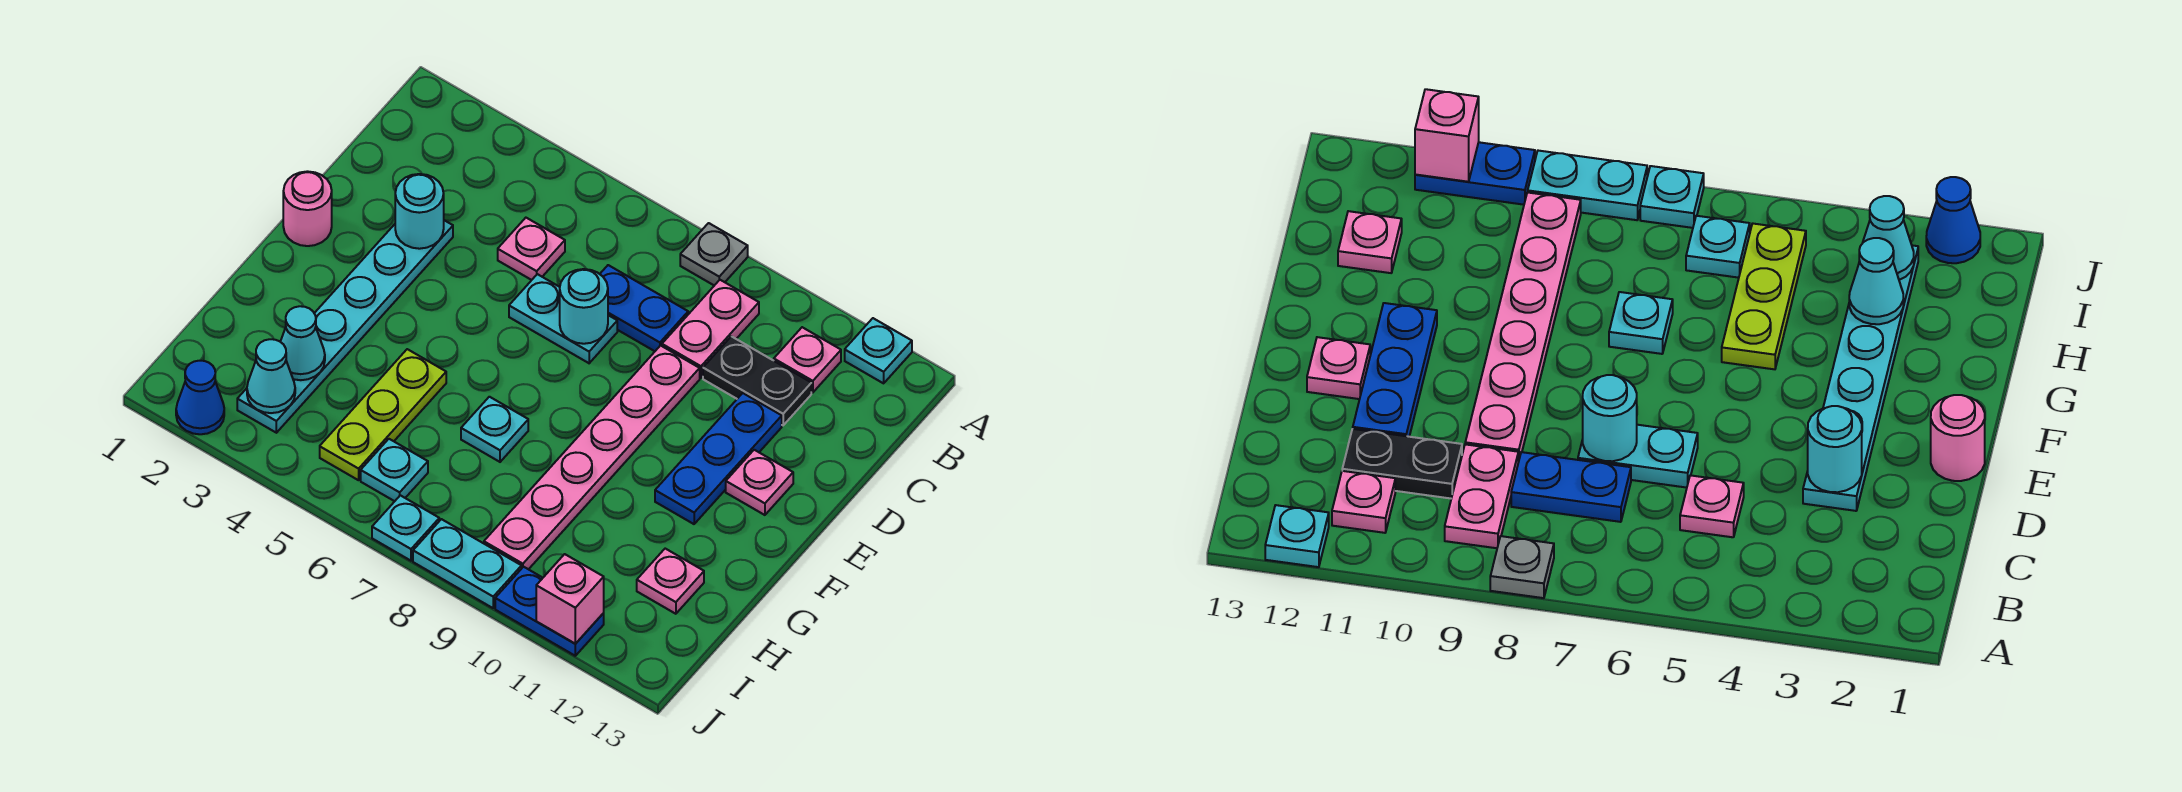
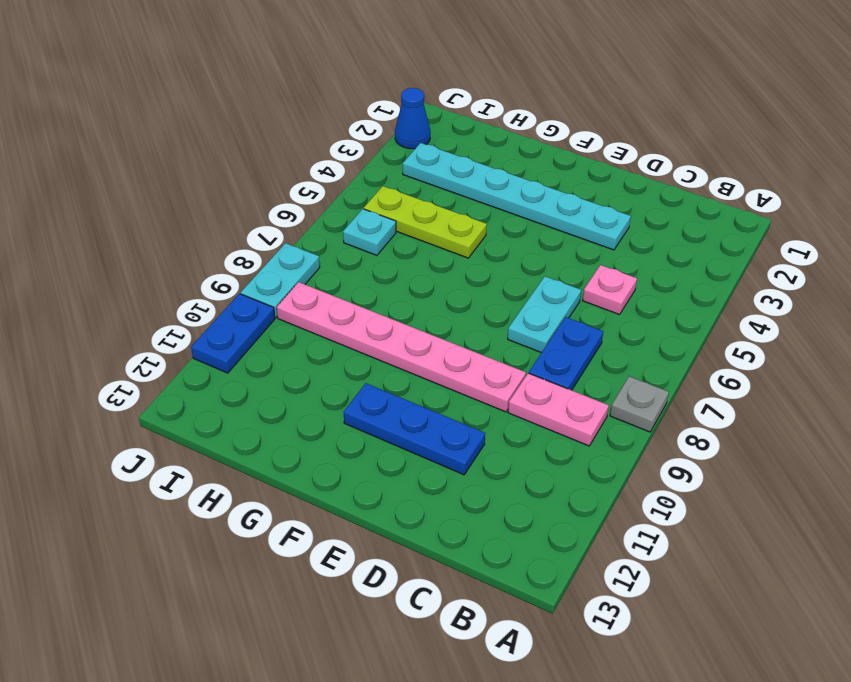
none -> cyan 1x1 plate [845,318,912,383]
none -> pink 1x1 plate [774,327,841,393]
none -> black 1x2 plate [703,336,811,425]

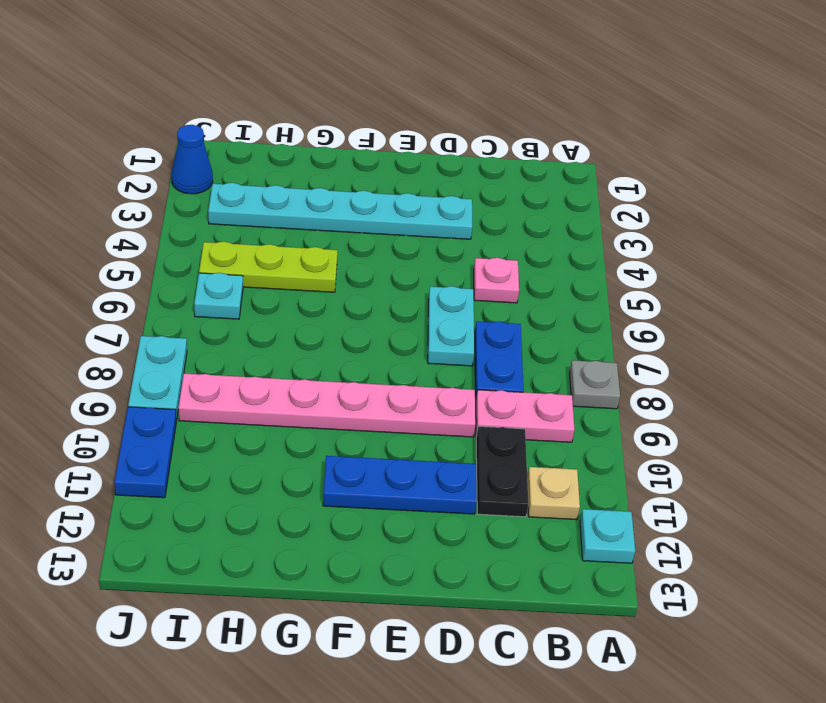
tan 1x1 plate [527,467,580,520] -> pink 1x1 plate [774,327,841,393]
none -> pink 1x1 round brick [283,171,332,246]
none -> pink 1x1 plate [726,450,793,515]
none -> cyan 1x1 plate [461,397,528,462]

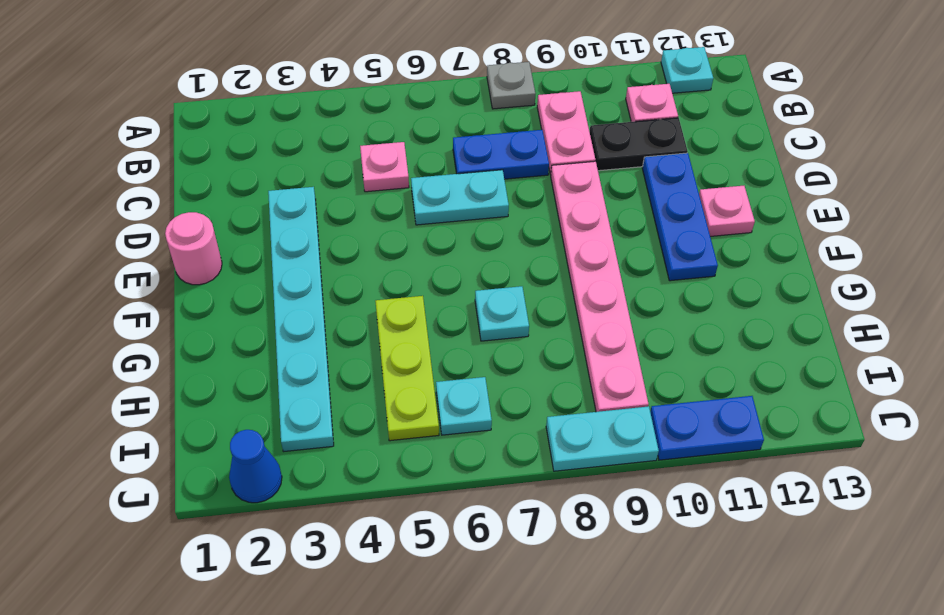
none -> pink 1x1 plate [637,549,704,614]
none -> cyan 1x1 plate [372,495,439,561]
none -> cyan 1x1 round brick [395,174,444,249]

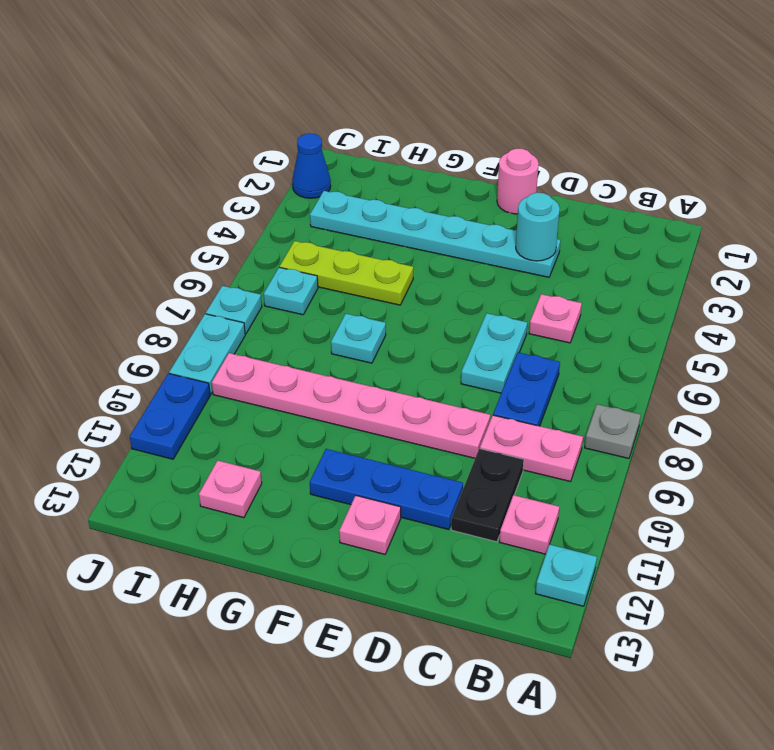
none -> cyan 1x1 round brick [560,269,608,344]
none -> cyan 1x1 cone [280,306,325,380]
none -> cyan 1x1 cone [247,339,295,413]

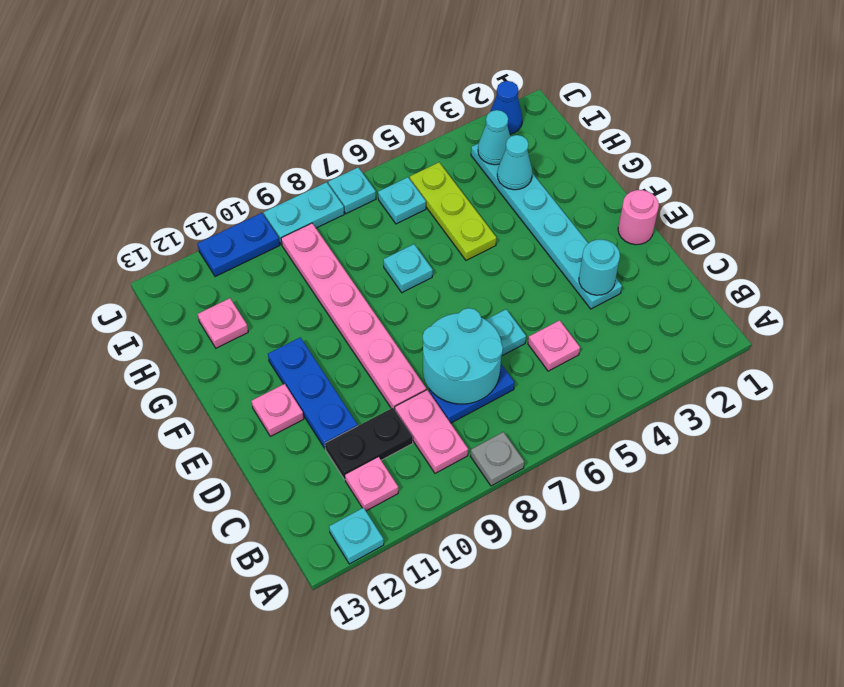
cyan 2x2 round brick [423,308,503,404] -> cyan 1x1 round brick [560,269,608,344]
none -> pink 1x1 brick [536,554,604,644]

